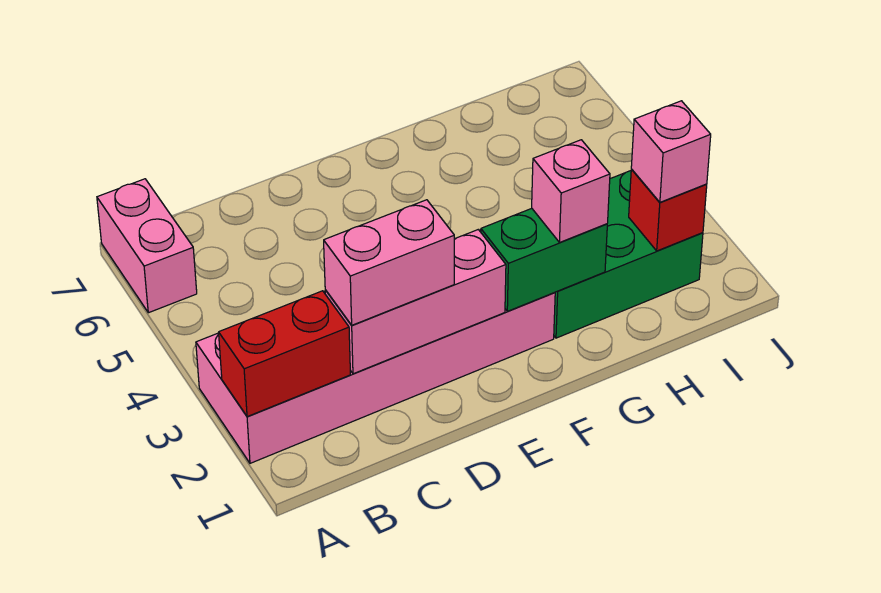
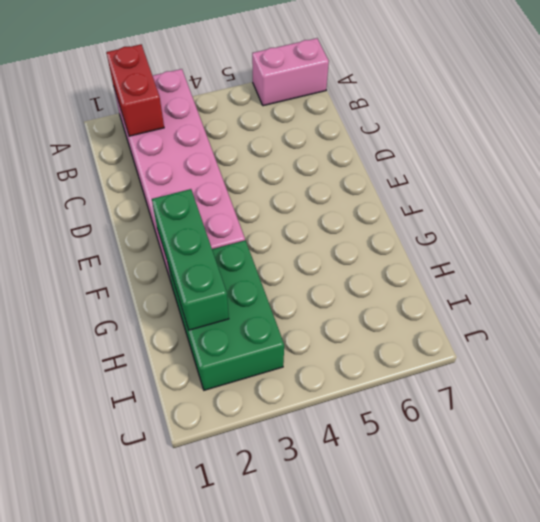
green 1x3 brick [152,189,229,330] -> green 1x2 brick [481,208,607,311]
none -> pink 1x3 brick [325,230,506,374]
none -> red 1x1 brick [629,169,707,251]

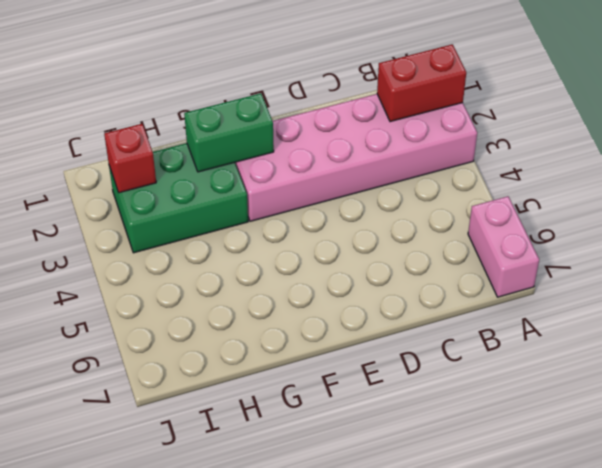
none -> pink 1x3 brick [325,230,506,374]
none -> pink 1x2 brick [324,200,454,325]

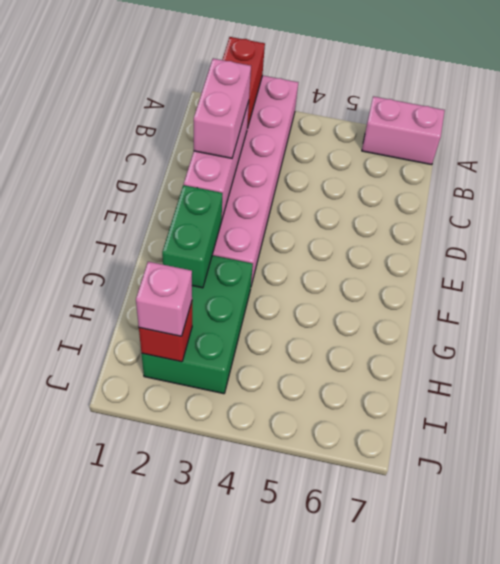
none -> pink 1x1 brick [532,140,610,243]

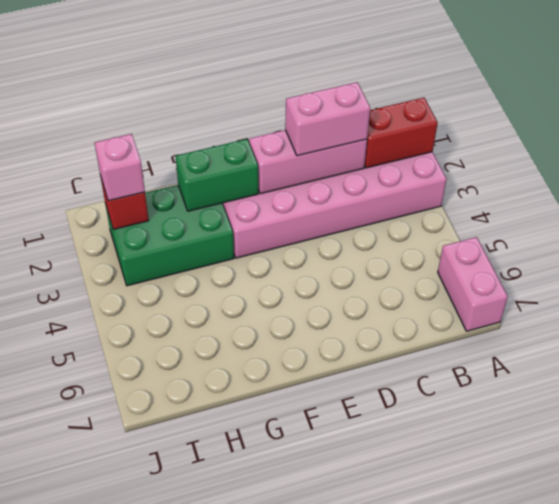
none -> pink 1x1 brick [532,140,610,243]

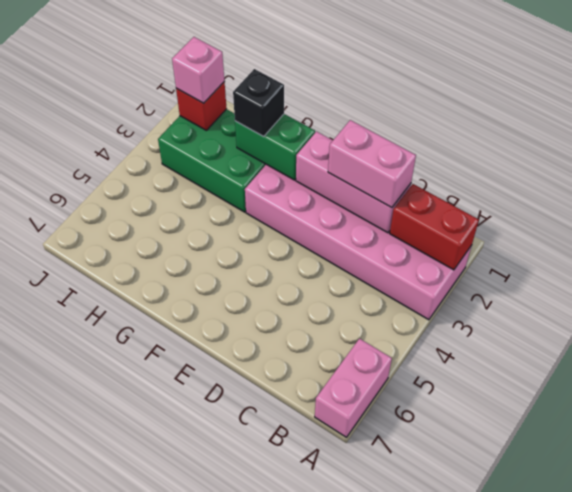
black 1x1 brick [233,69,284,136] -> pink 1x1 brick [532,140,610,243]

